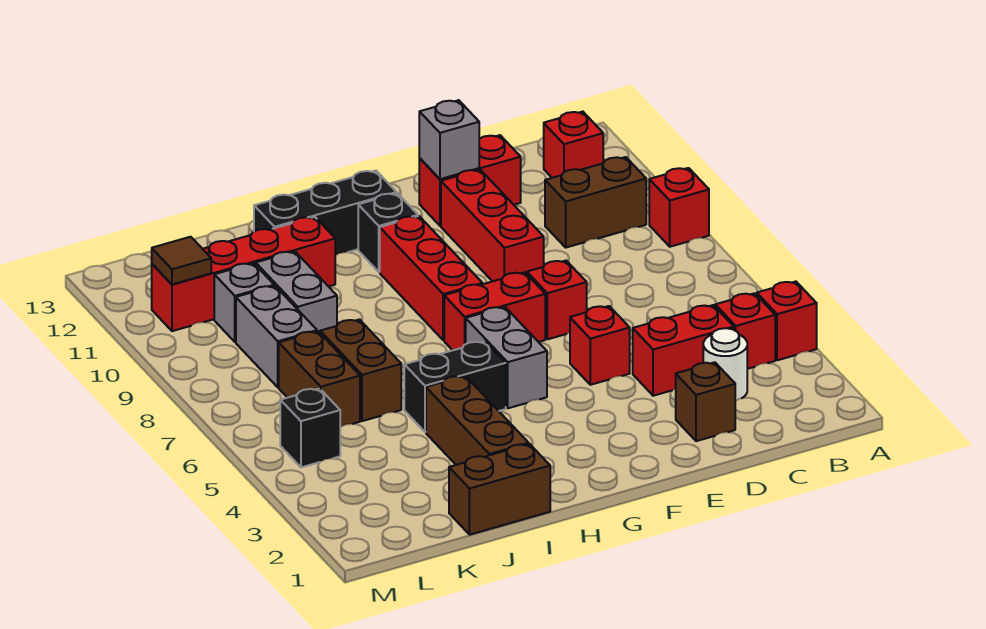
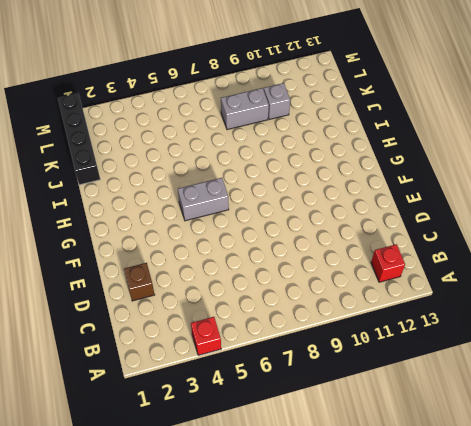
black 1x4 brick [58,93,100,185] -> brown 1x2 brick [449,444,550,535]
none -> red 1x1 brick [649,168,709,247]
none -> red 1x1 brick [715,293,775,369]
none -> brown 1x2 brick [545,157,646,248]

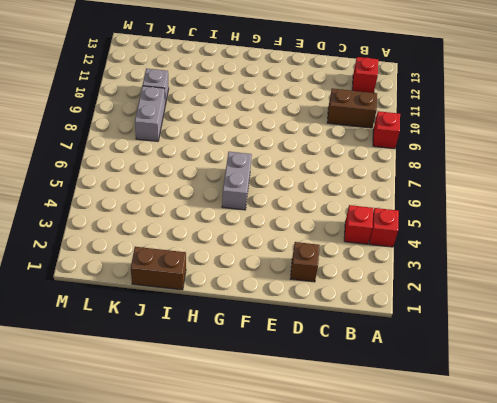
none -> white 1x1 round brick [703,328,747,401]
none -> red 1x2 brick [633,305,734,396]
none -> red 1x2 brick [419,135,521,226]

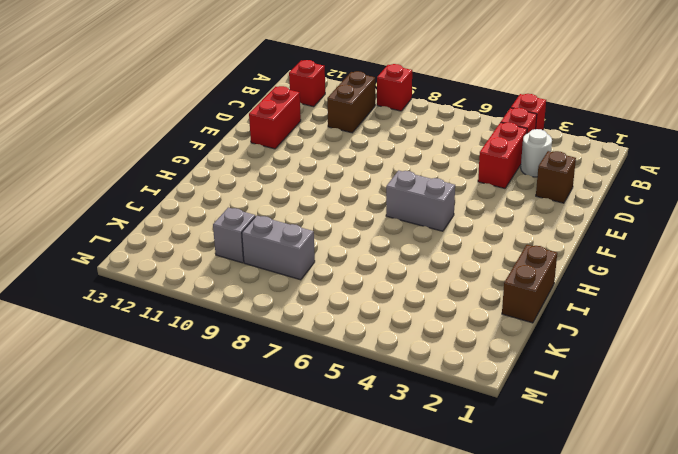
none -> red 1x1 brick [570,306,630,385]
none -> red 1x1 brick [527,261,587,339]
none -> red 1x3 brick [441,170,544,281]

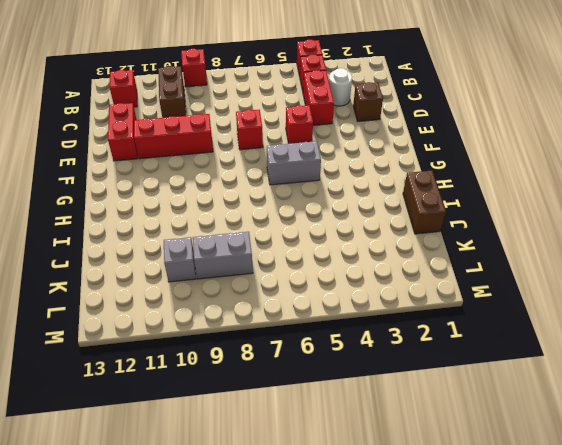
none -> red 1x2 brick [444,272,545,350]
none -> red 1x3 brick [380,216,483,340]
none -> black 1x1 brick [358,193,418,272]

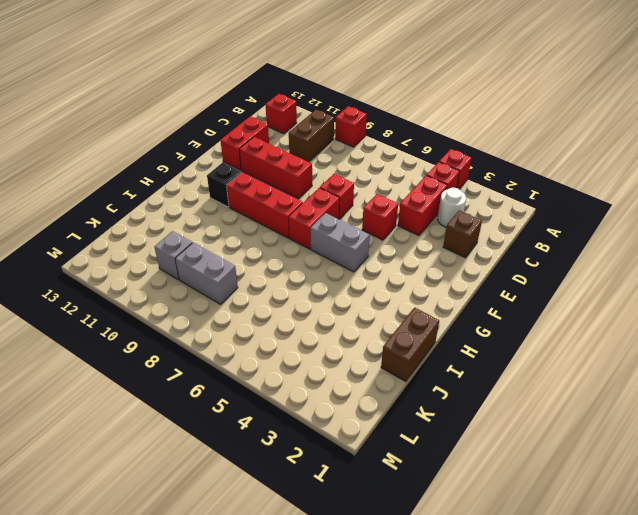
none -> black 1x3 brick [254,171,397,255]
none -> black 1x2 brick [404,341,506,432]
none -> brown 1x3 brick [426,376,529,465]

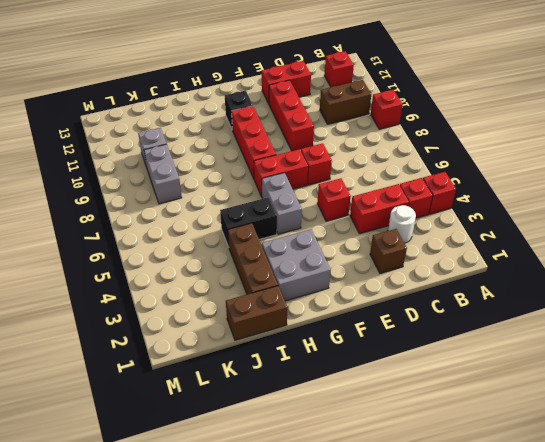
grey 2x2 brick [262,229,331,301] -> none
none -> black 1x3 brick [254,171,397,255]
none -> red 1x4 brick [152,217,335,331]
none -> brown 1x2 brick [320,320,401,421]

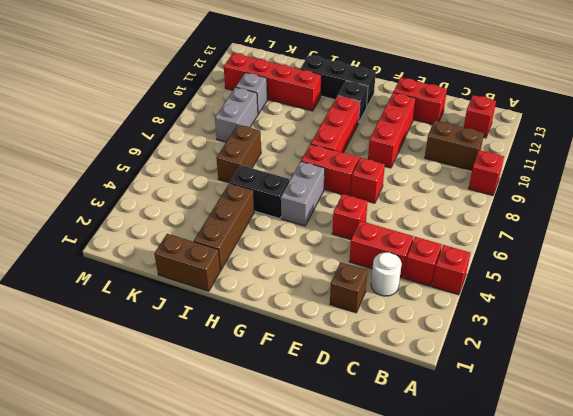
none -> grey 1x2 brick [256,251,337,333]
none -> brown 1x2 brick [279,331,360,427]
none -> black 1x1 brick [280,389,340,467]

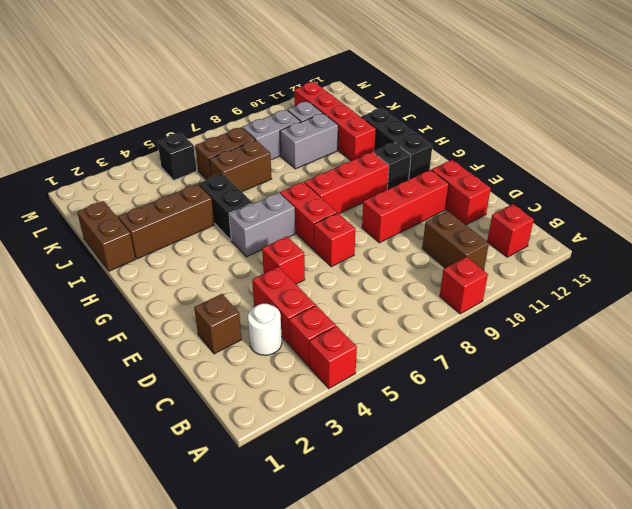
none -> grey 1x1 brick [419,100,479,179]
none -> brown 1x1 tile [152,237,211,284]

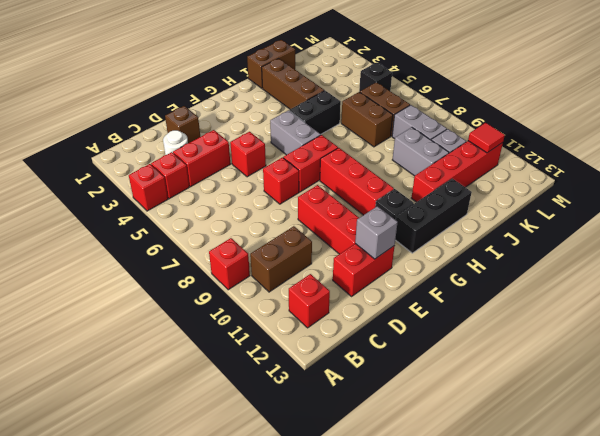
red 1x1 tile [468,123,505,153] -> brown 1x1 tile [152,237,211,284]

